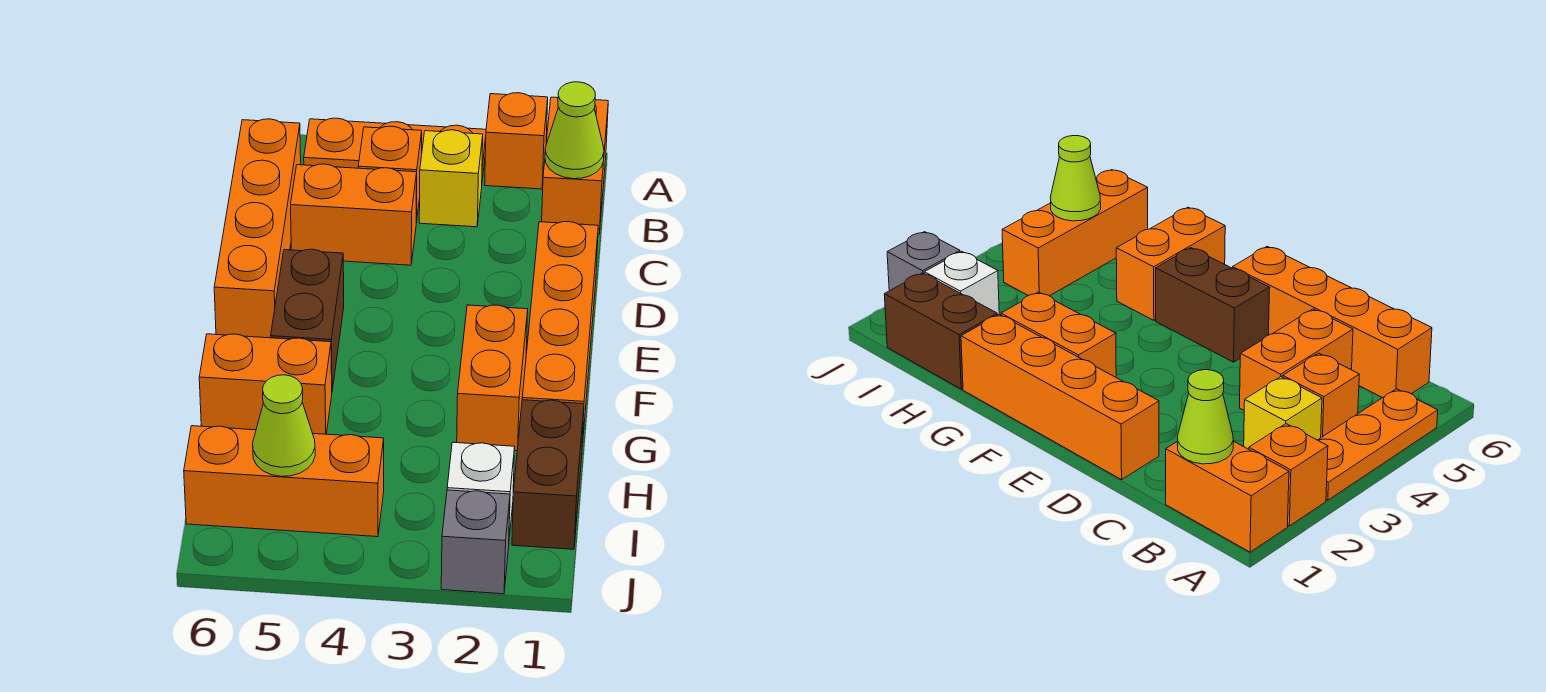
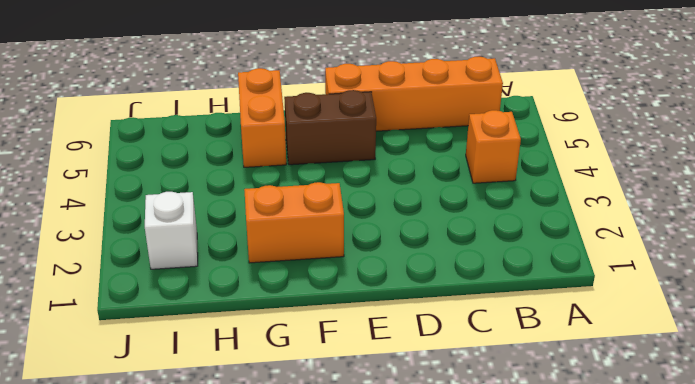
none -> orange 1x2 brick [542,97,608,234]
none -> orange 1x1 brick [485,93,548,189]
none -> orange 1x3 plate [304,118,486,180]

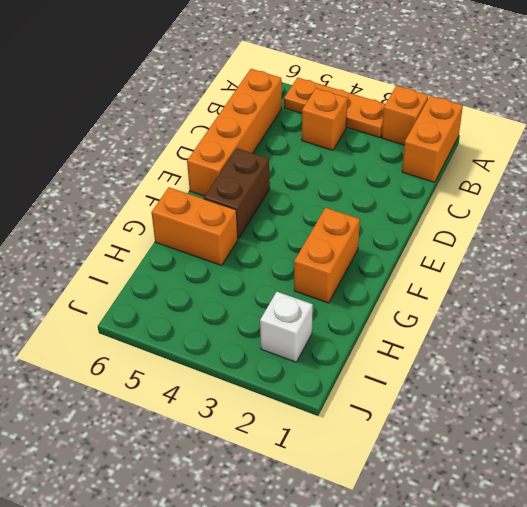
none -> yellow 1x1 brick [419,130,483,227]
none -> orange 1x2 brick [291,164,417,265]
none -> orange 1x4 brick [522,221,598,446]

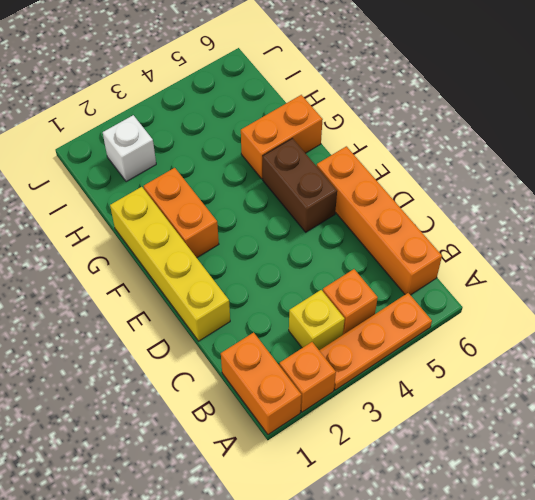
yellow 1x4 brick [110,187,230,341] -> orange 1x4 brick [522,221,598,446]
none -> orange 1x2 brick [291,164,417,265]
none -> brown 1x2 brick [512,400,584,549]
none -> orange 1x3 brick [184,426,384,537]

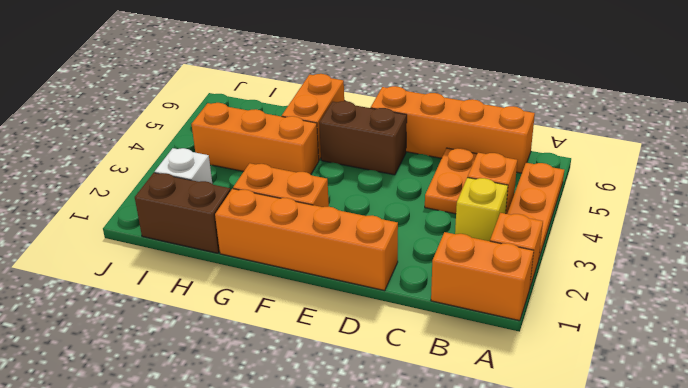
orange 1x2 plate [425,148,477,214] -> orange 1x2 brick [291,164,417,265]
orange 1x3 brick [192,103,319,174] -> orange 1x3 brick turned to [184,426,384,537]
none -> grey 1x1 brick [441,490,510,594]
none -> lime 1x1 cone [545,82,604,179]
none -> lime 1x1 cone [253,375,315,476]

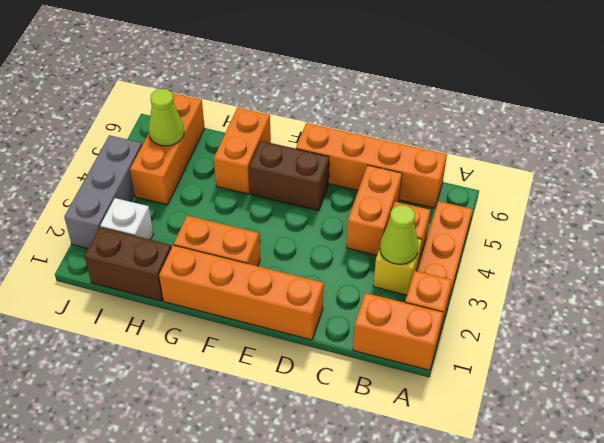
lime 1x1 cone [380,205,418,264] -> lime 1x1 cone moved to [545,82,604,179]
grey 1x3 brick [64,135,142,248] -> grey 1x1 brick [441,490,510,594]

